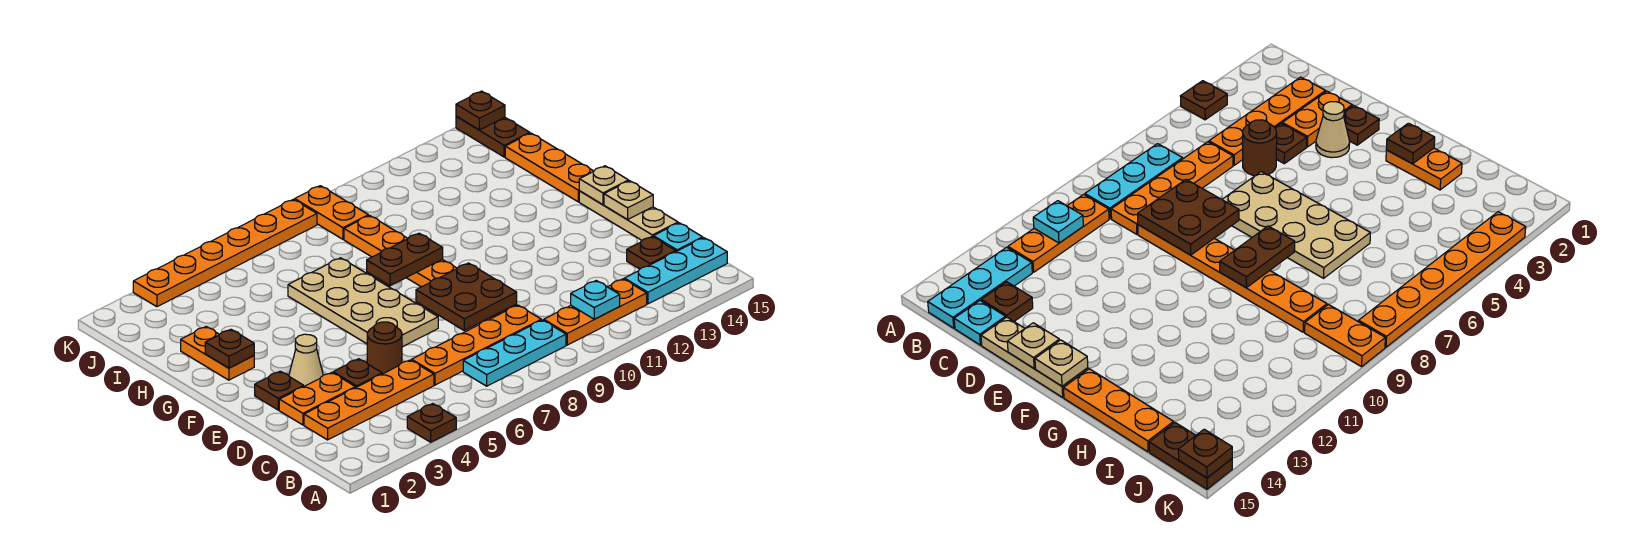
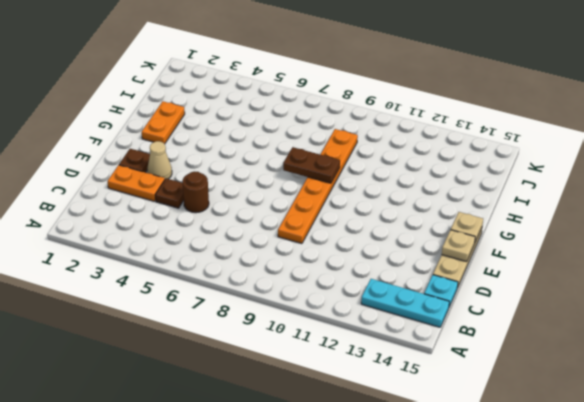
none -> brown 1x1 plate [407,404,456,442]
none -> cyan 1x3 plate [463,320,566,386]
none -> orange 1x3 plate [544,279,647,345]

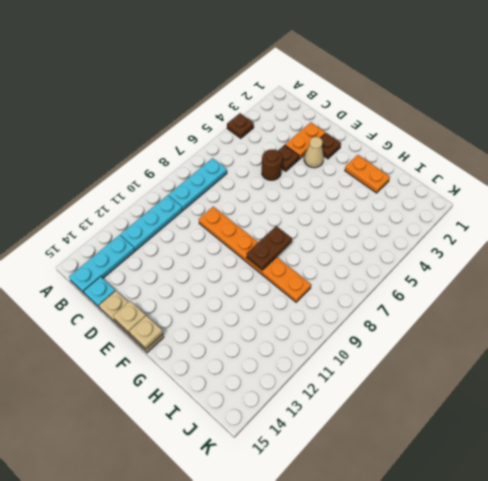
cyan 1x3 plate [121,195,182,250] -> orange 1x3 plate [544,279,647,345]
none -> orange 1x4 plate [304,360,434,440]
none -> orange 1x4 plate [412,305,541,385]
none -> brown 1x1 plate [627,237,676,269]

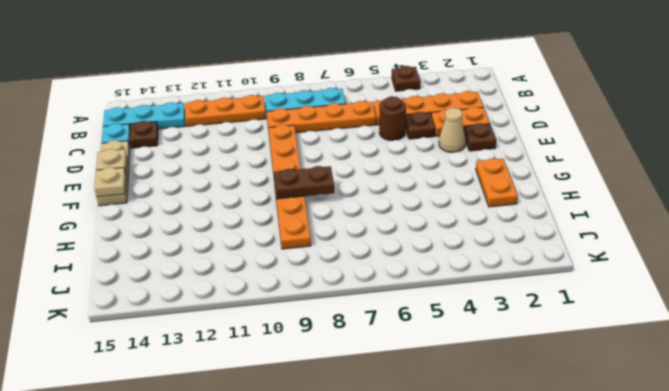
none -> tan 2x4 plate [288,258,438,347]
none -> orange 1x3 plate [505,133,594,202]
none -> orange 1x2 plate [295,186,368,239]

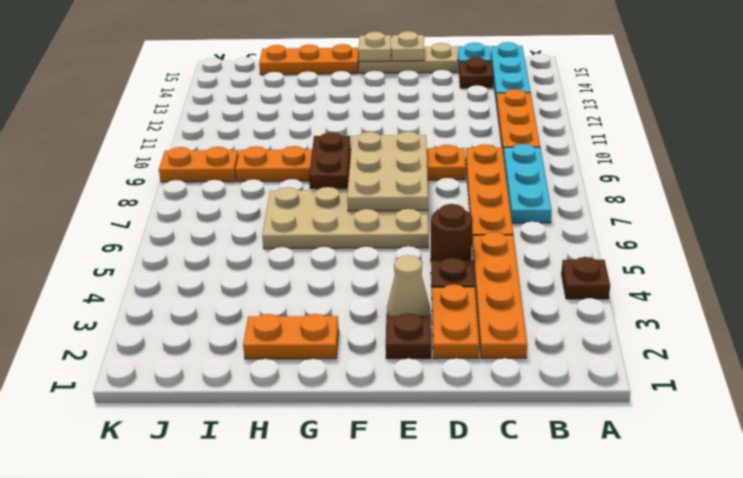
tan 2x3 plate [347,132,428,211] -> brown 2x2 plate [416,263,517,330]
none -> brown 1x2 plate [456,116,530,157]
none -> orange 1x6 plate [133,199,317,307]
none -> cyan 1x1 plate [571,280,620,319]

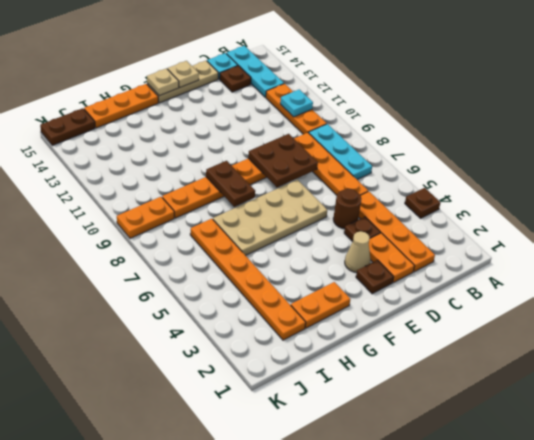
orange 1x6 plate [190,219,306,340] -> orange 1x6 plate moved to [133,199,317,307]
none -> brown 1x1 plate [205,329,254,368]
none -> brown 1x1 plate [456,91,505,130]

